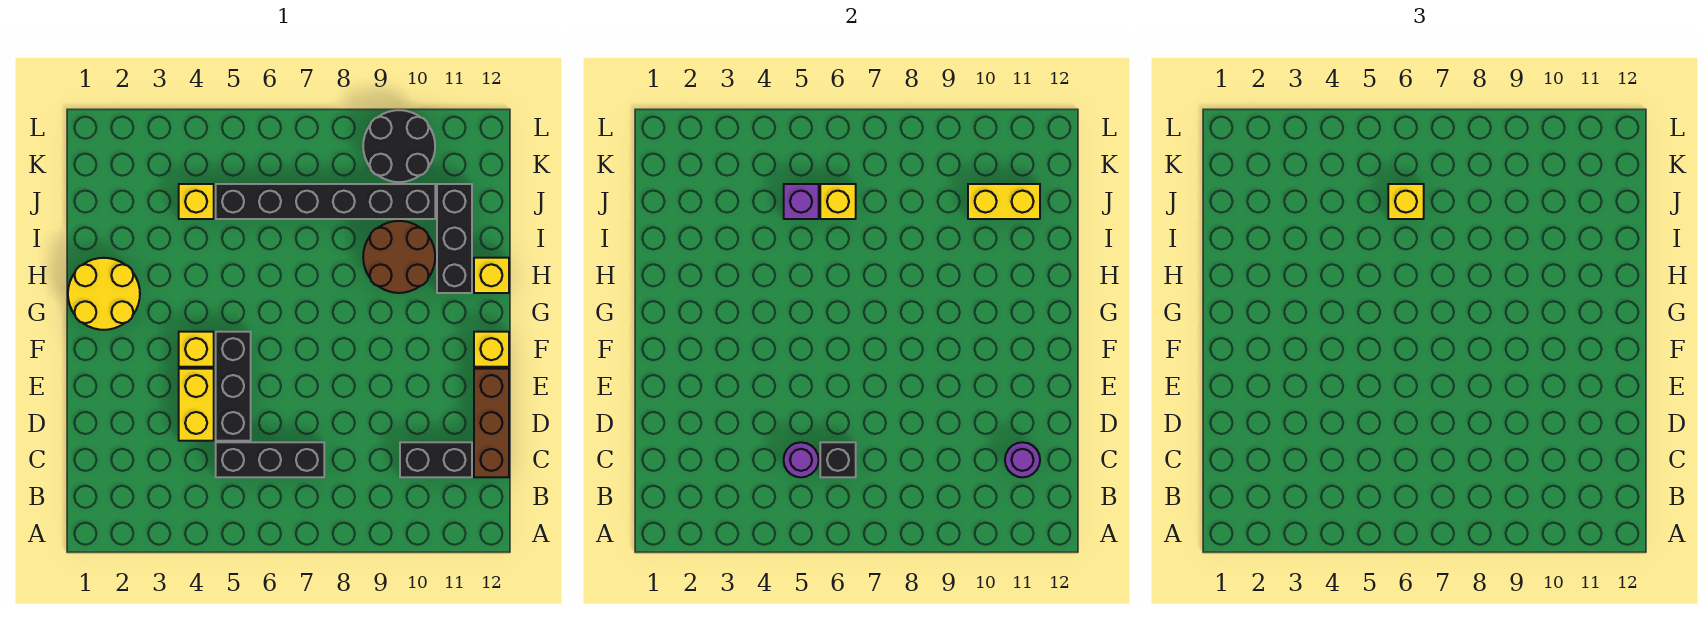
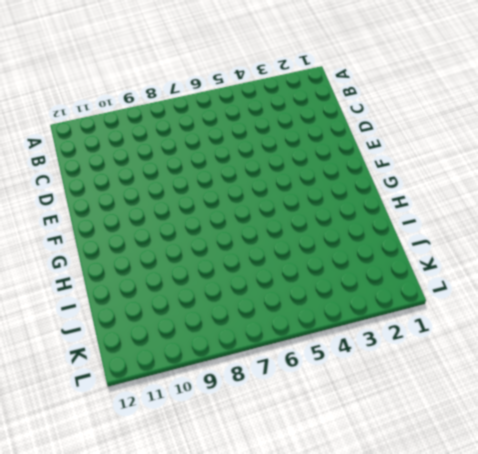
none -> black 1x3 brick [216,442,324,477]
none -> black 1x2 brick [400,442,472,477]
none -> brown 1x3 brick [474,369,509,477]

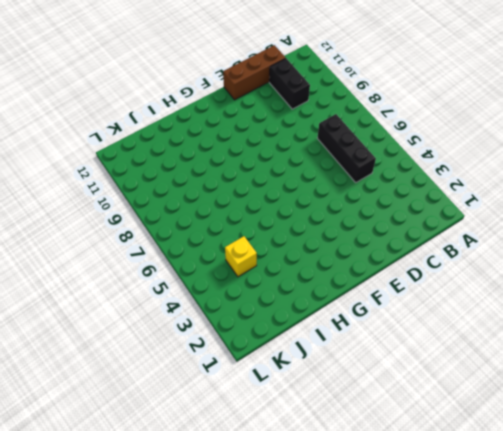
none -> yellow 1x2 brick [179,369,214,441]
none -> black 1x3 brick [216,332,251,441]
none -> yellow 1x1 brick [179,332,214,367]

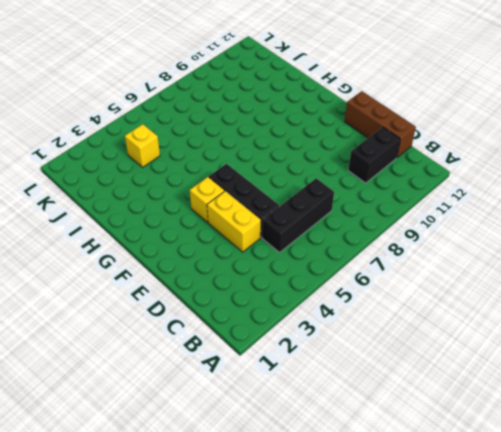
none -> yellow 1x1 brick [474,332,509,367]
none -> yellow 2x2 round brick [68,258,140,330]
none -> brown 2x2 round brick [363,221,435,293]

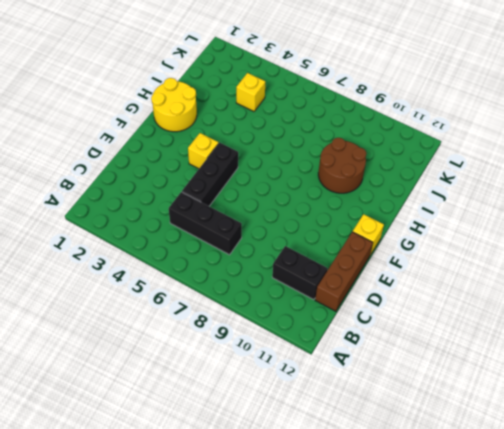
none -> yellow 1x2 brick [179,369,214,441]
none -> black 1x3 brick [437,184,472,293]
none -> yellow 1x1 brick [474,258,509,293]

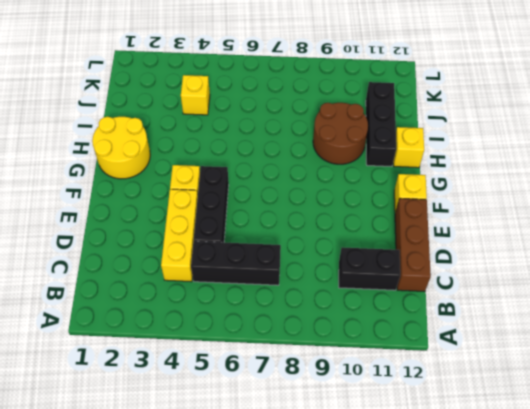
yellow 1x3 brick [161,189,198,282] -> yellow 1x2 brick [179,369,214,441]
none -> black 1x6 brick [216,184,435,219]
none -> black 2x2 round brick [363,110,435,182]
none -> purple 1x1 round brick [784,442,819,477]

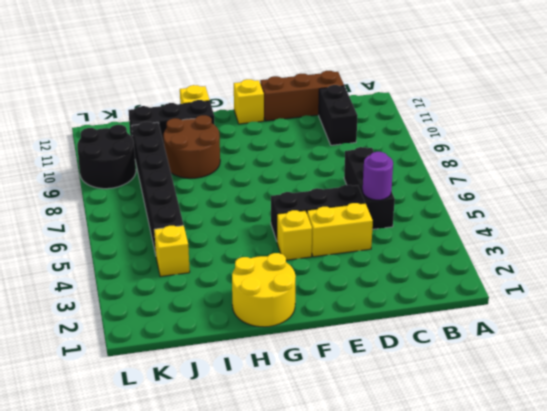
none -> black 1x1 brick [820,442,856,477]
none -> purple 1x1 round brick [1005,442,1040,477]
none -> purple 1x1 brick [784,184,819,219]

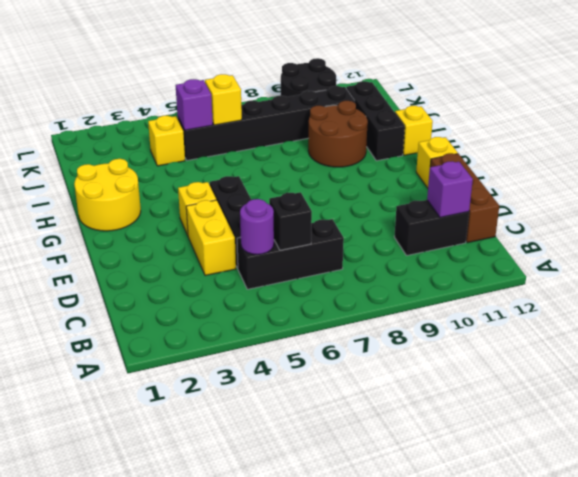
purple 1x1 brick [427,161,473,217] -> purple 1x1 round brick [1005,442,1040,477]
none -> yellow 1x2 brick [968,184,1040,219]
none -> yellow 1x1 brick [1388,184,1424,219]

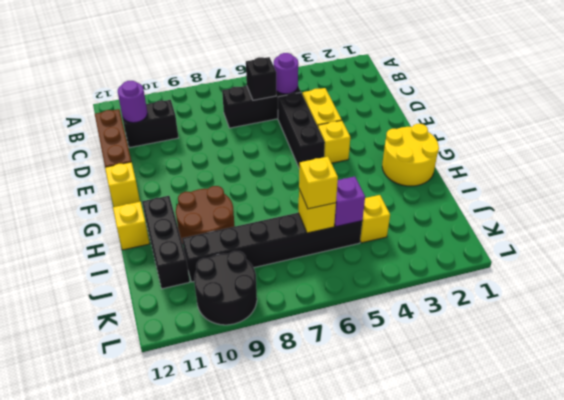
none -> yellow 1x2 brick [968,184,1040,219]

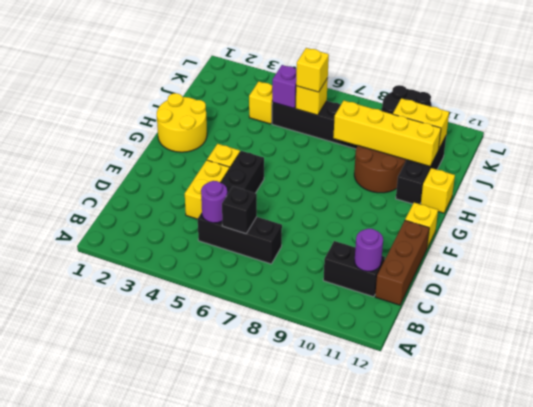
yellow 1x4 brick [333,100,441,166] -> none

